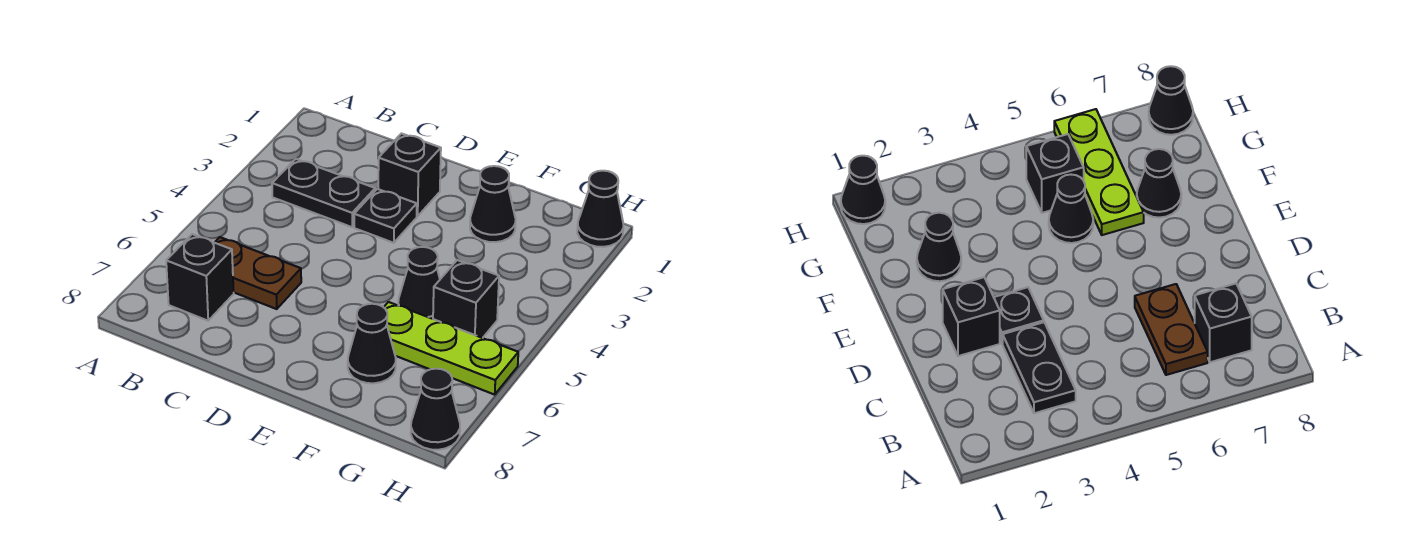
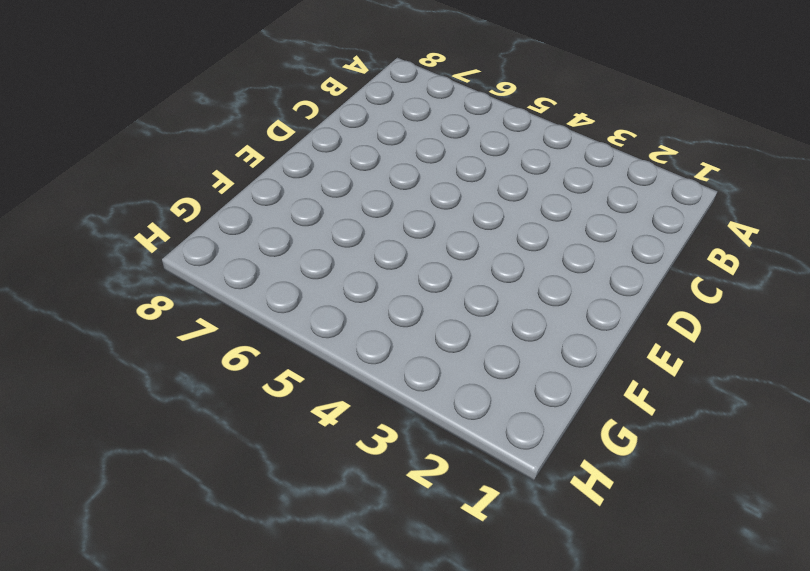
none -> black 1x2 plate [272,159,375,227]
none -> brown 1x2 plate [214,237,301,309]
none -> black 1x1 brick [166,234,234,321]

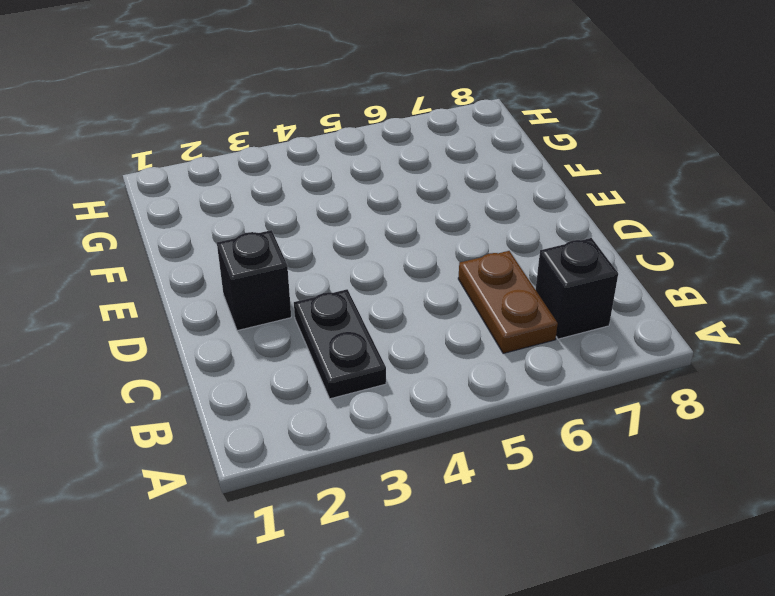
none -> black 1x1 plate [354,189,417,243]
none -> black 1x1 cone [470,166,516,242]
none -> black 1x1 cone [398,247,440,319]

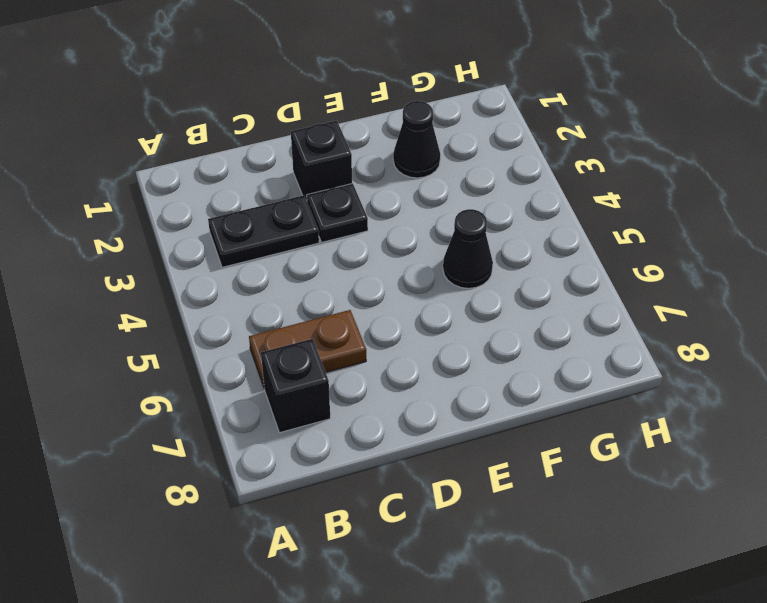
none -> lime 1x3 plate [384,302,518,395]
none -> black 1x1 cone [348,304,396,383]
none -> black 1x1 brick [433,260,499,338]

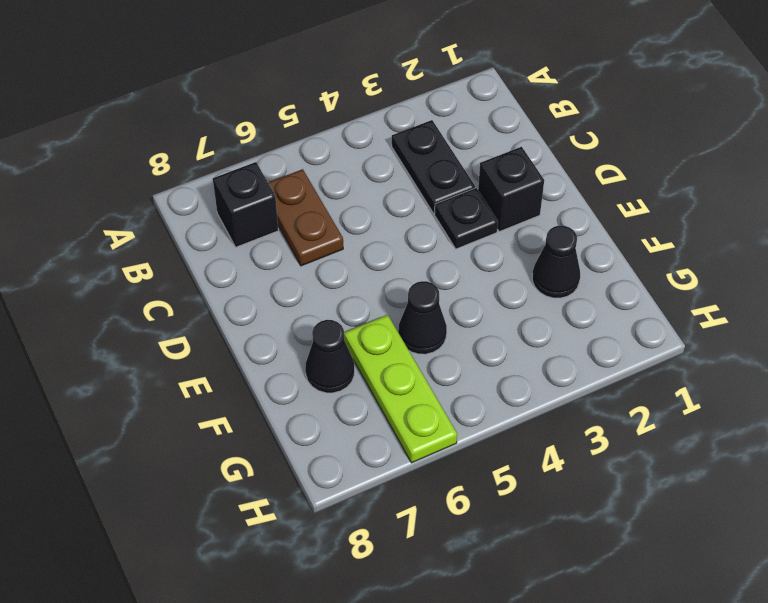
none -> black 1x1 brick [433,260,499,338]
none -> black 1x1 cone [577,171,623,247]
none -> black 1x1 cone [411,369,460,450]

